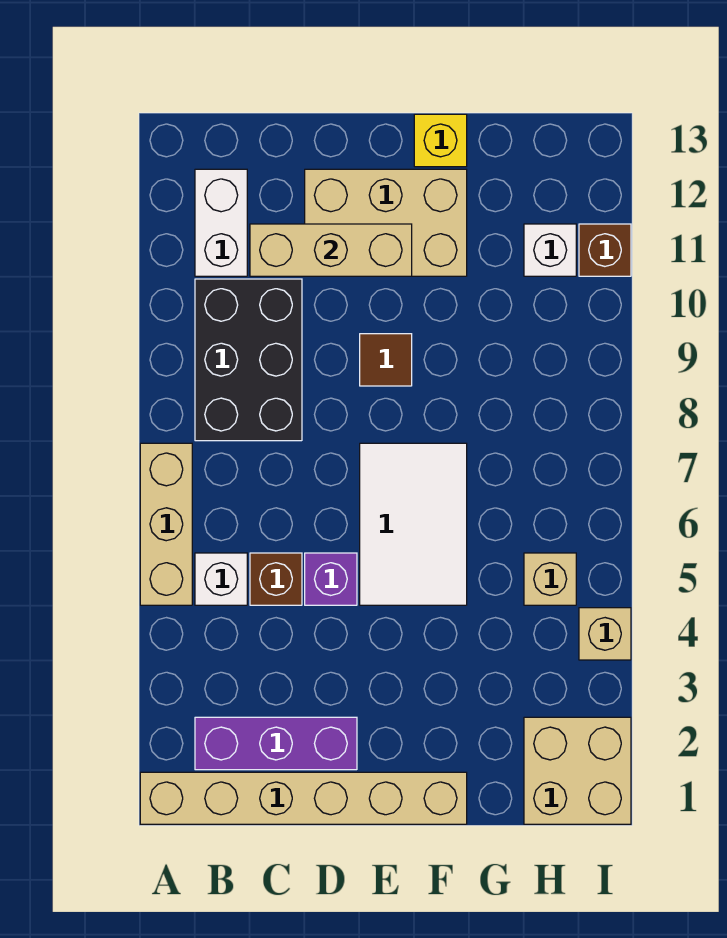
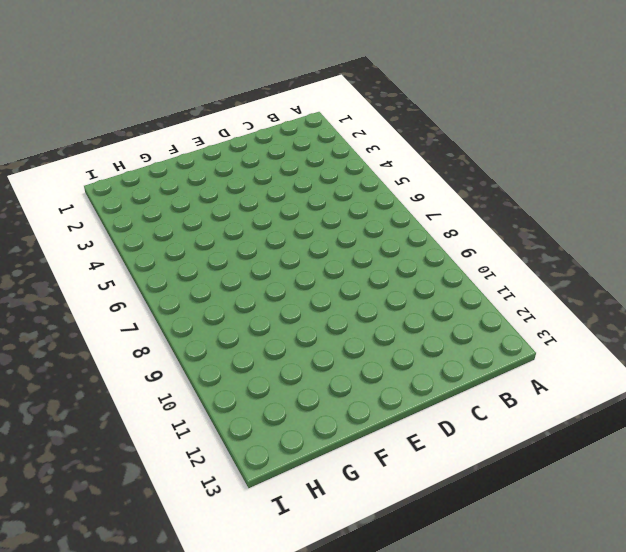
none -> tan 1x6 brick [140,772,467,824]
none -> tan 1x3 brick [140,443,192,605]
none -> purple 1x3 brick [195,717,357,770]

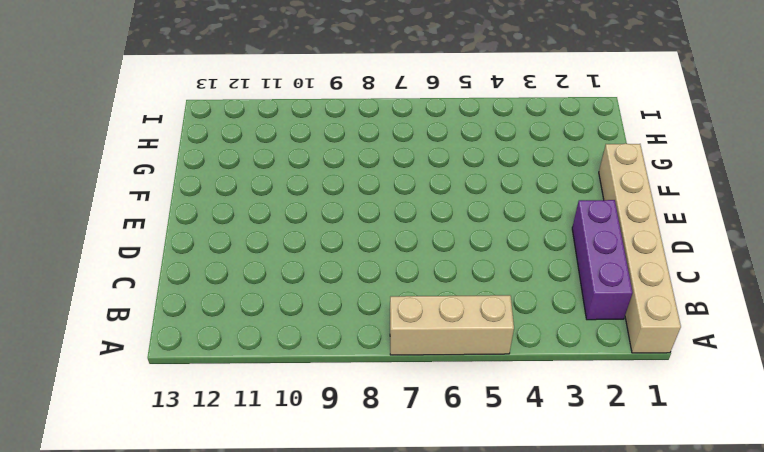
none -> white 1x1 brick [195,553,247,605]
none -> black 2x3 brick [195,279,302,441]
none -> white 1x2 brick [195,169,247,276]

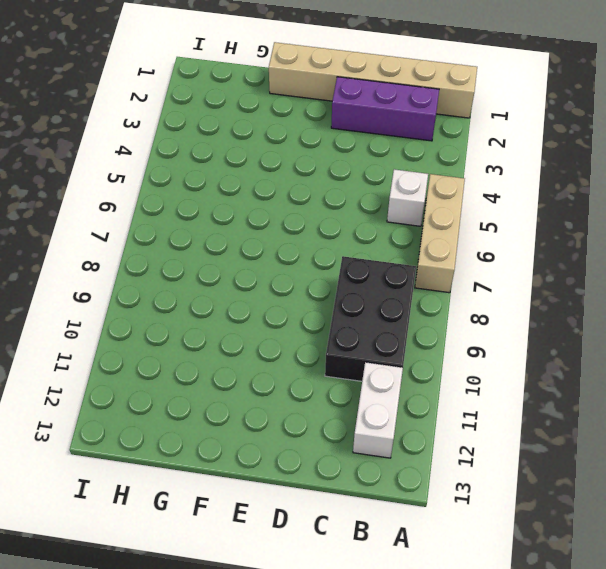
none -> brown 1x1 brick [250,553,302,605]
none -> purple 1x1 brick [305,553,357,605]
none -> tan 2x3 brick [305,169,467,276]

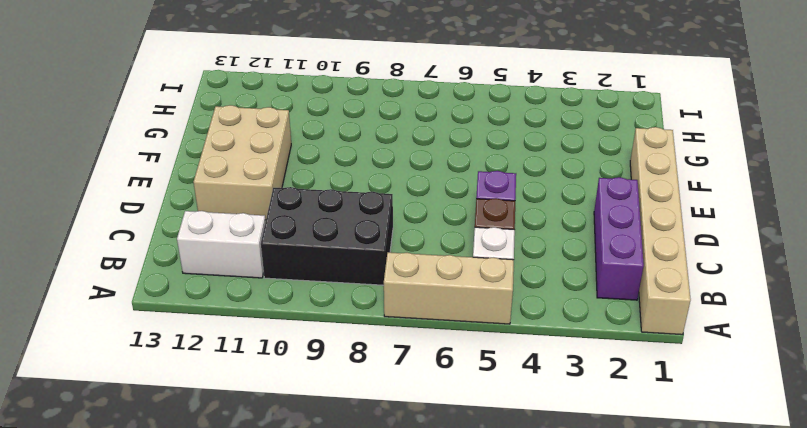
none -> white 2x3 tile [360,443,467,605]
none -> brown 1x1 tile [360,334,412,386]
none -> yellow 1x1 brick [414,114,467,167]

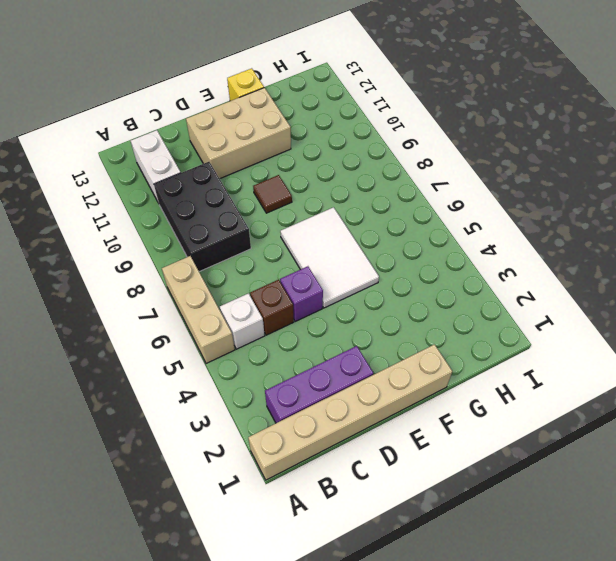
none -> tan 2x2 brick [524,717,631,824]
none -> tan 1x1 brick [524,553,576,605]
none -> white 1x1 brick [524,224,576,276]

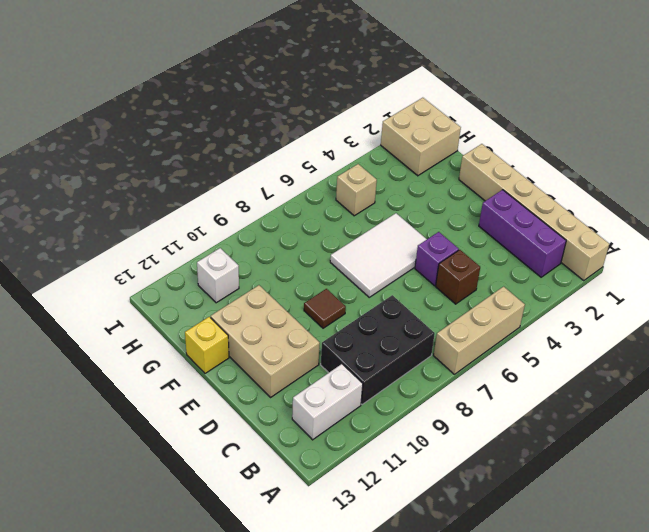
none -> white 1x1 brick [195,553,247,605]
none -> tan 1x1 brick [579,608,631,660]
none -> brown 1x1 brick [579,224,631,276]

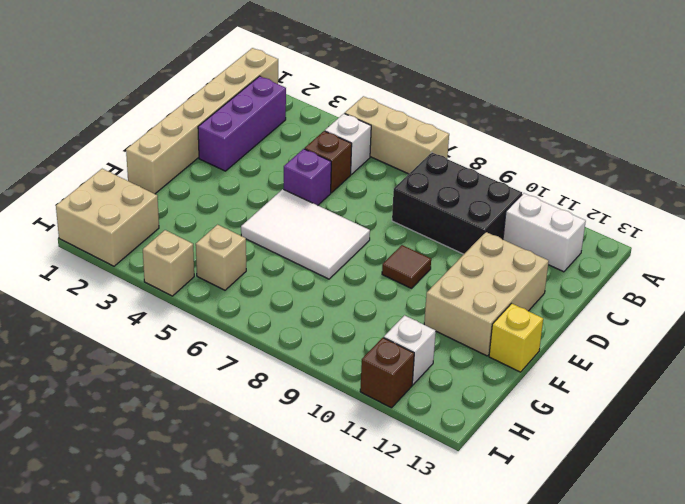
none -> tan 1x3 brick [250,224,412,276]

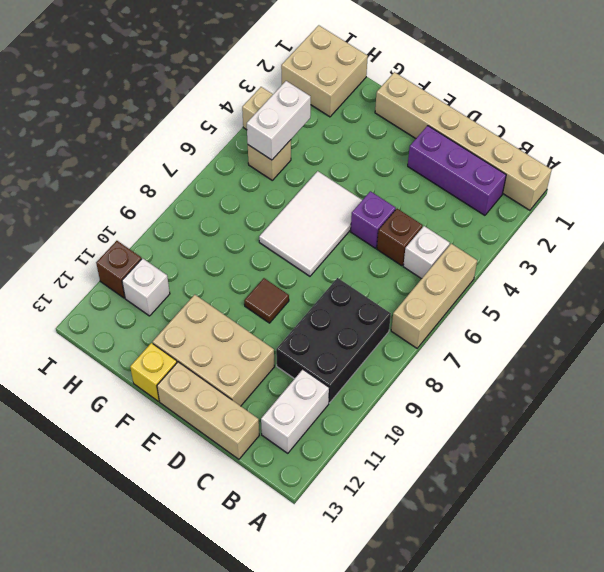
tan 1x3 brick [157,362,259,459] -> tan 1x3 brick moved to [250,224,412,276]
white 1x2 brick [247,81,311,160] -> none

